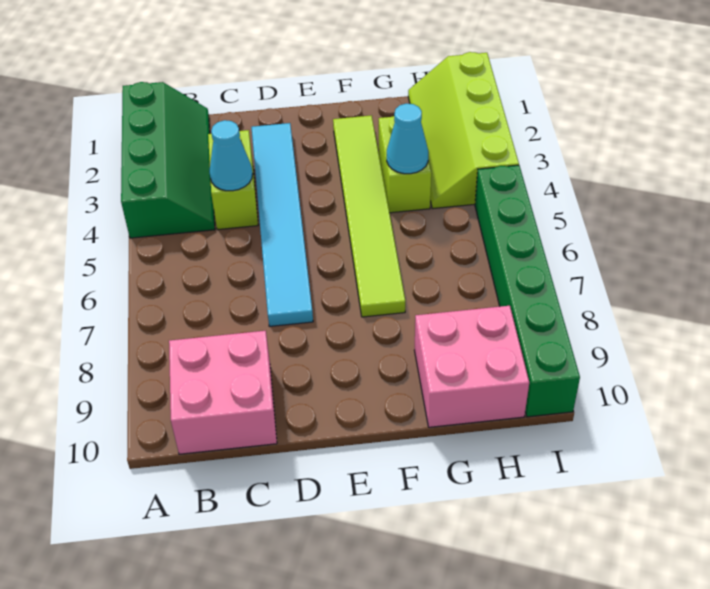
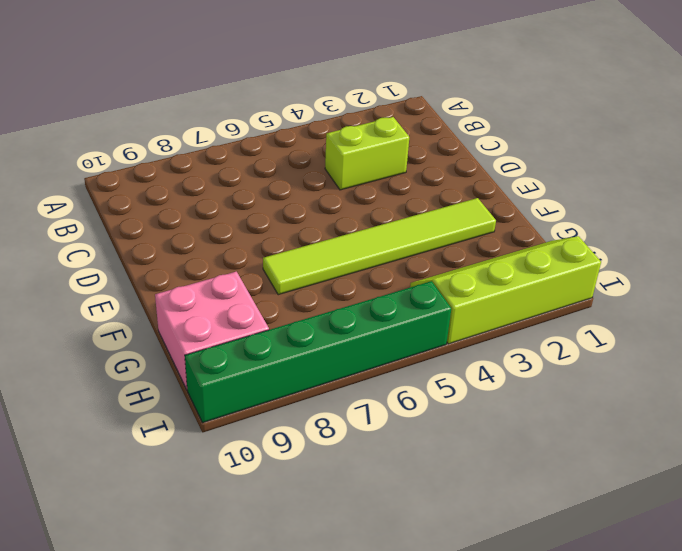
none -> green 2x4 slope [121,82,215,238]
none -> pink 2x2 brick [169,331,277,454]

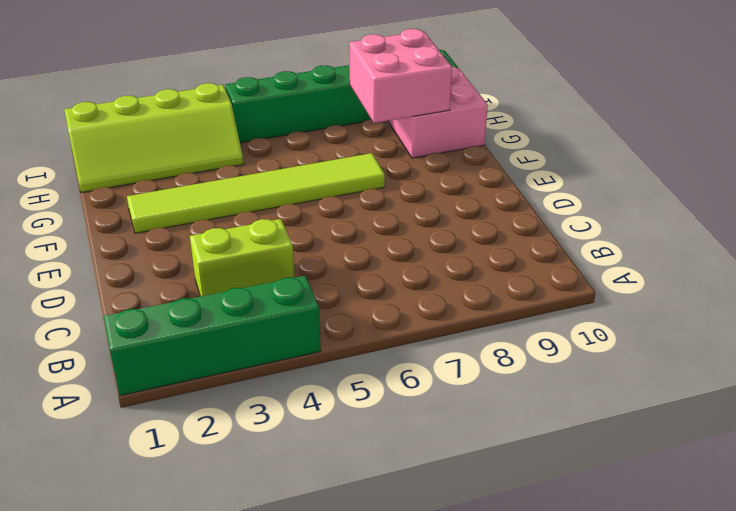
pink 2x2 brick [349,29,452,123] -> pink 2x2 brick moved to [169,331,277,454]
none -> cyan 1x6 tile [251,123,313,326]
none -> lime 1x2 brick [379,116,431,213]

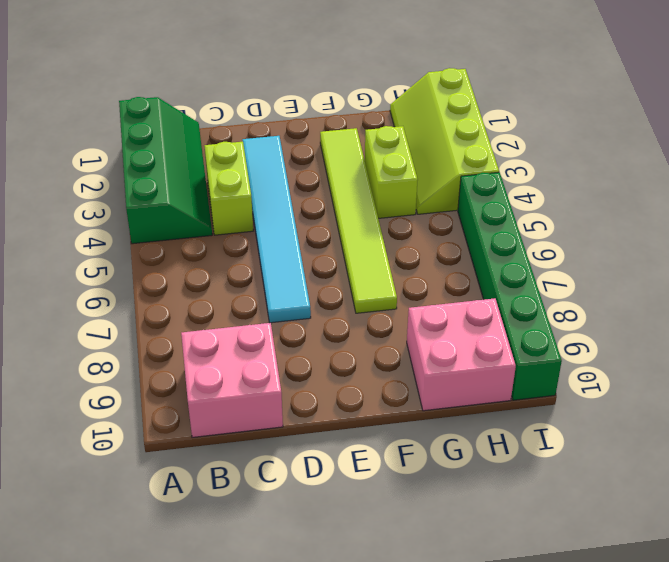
none -> cyan 1x1 cone [209,120,253,191]
none -> cyan 1x1 cone [387,104,428,174]

